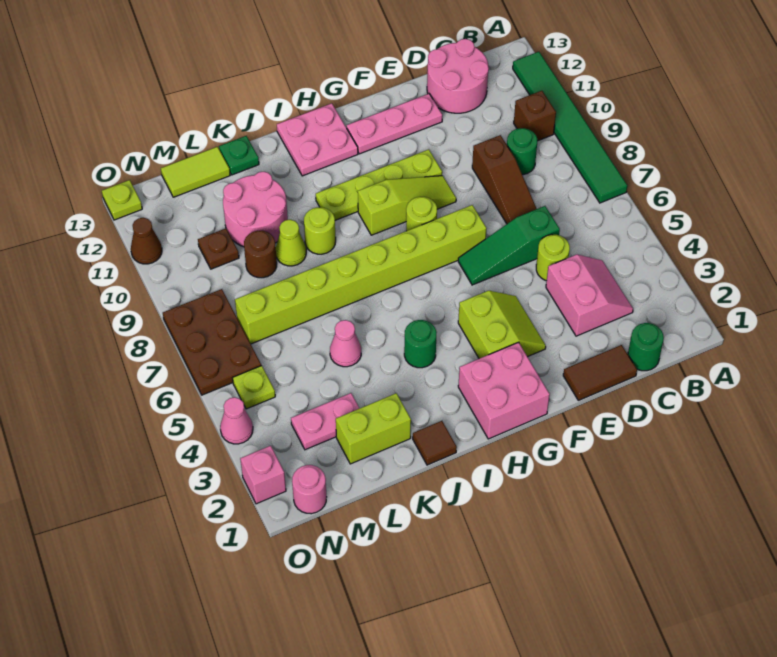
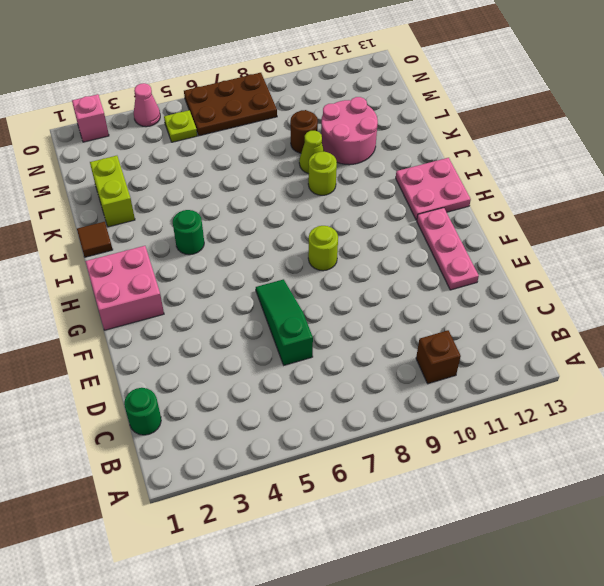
none -> green 1x6 tile [513,52,627,203]
none -> pink 2x2 slope [546,255,633,336]
none -> green 1x1 round brick [507,128,537,175]
none -> pink 2x2 round brick [427,39,489,113]

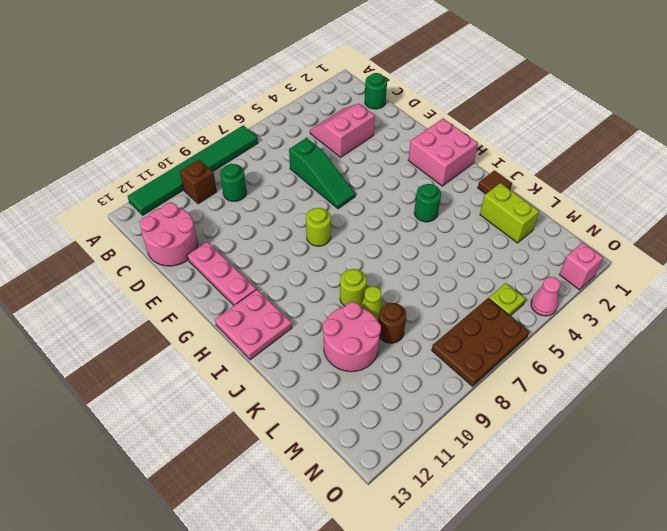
none -> brown 1x2 tile [563,345,637,400]
none -> lime 1x1 round brick [536,234,570,281]
none -> brown 1x3 slope [472,135,537,224]
none -> lime 2x2 slope [458,291,546,359]

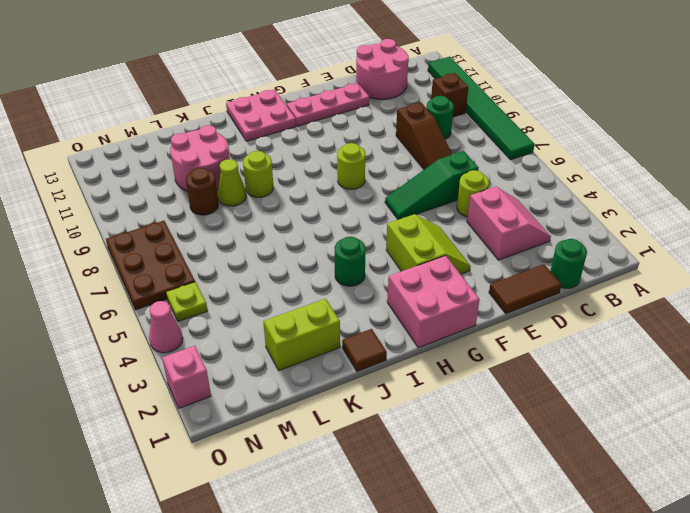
none -> lime 1x8 brick [235,205,486,344]
none -> lime 1x3 slope [358,176,456,235]
none -> lime 1x4 plate [316,149,442,220]
none -> pink 1x1 cone [330,320,361,367]

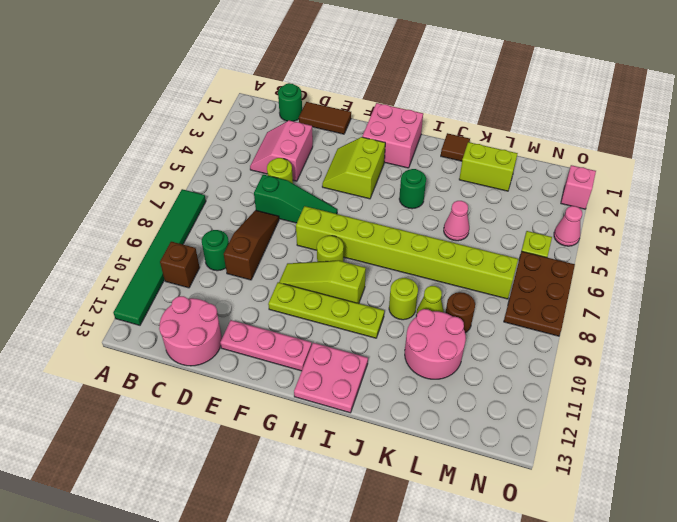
none -> green 1x1 plate [219,136,259,175]
none -> pink 1x2 plate [291,393,360,450]
none -> lime 1x2 tile [161,147,230,197]
none -> brown 1x1 plate [198,228,239,269]

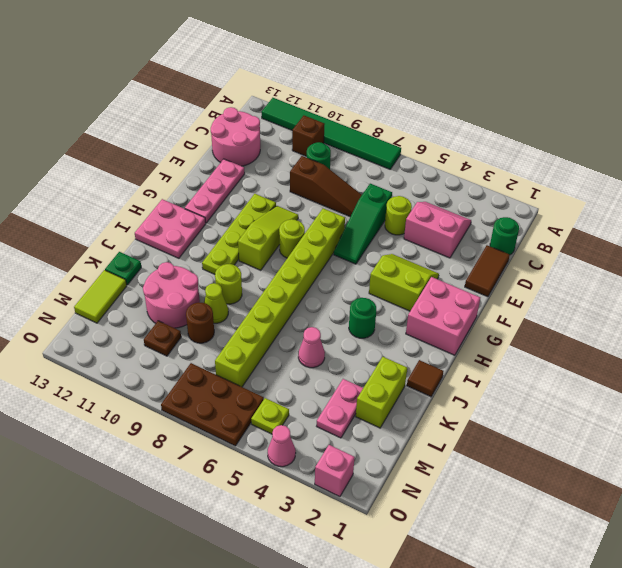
none -> pink 1x1 round brick [292,465,326,514]
none -> brown 1x1 cone [131,218,162,264]
none -> lime 1x1 plate [102,180,142,220]

